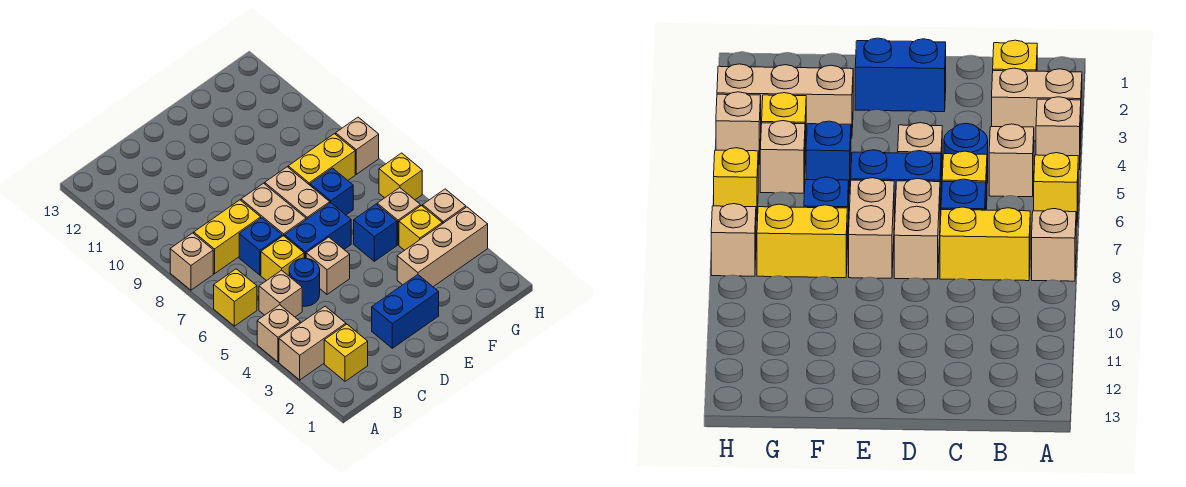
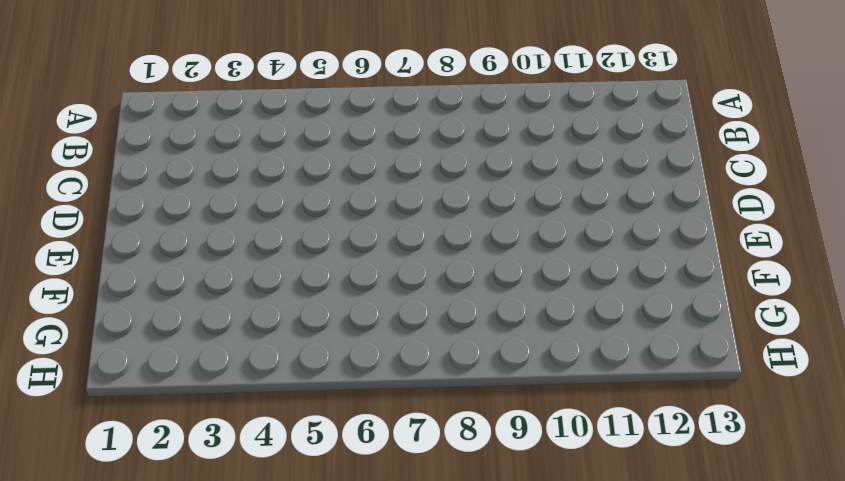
none -> tan 1x2 brick [279,306,346,380]
none -> tan 1x1 brick [257,305,300,362]
none -> yellow 1x1 brick [214,269,257,326]

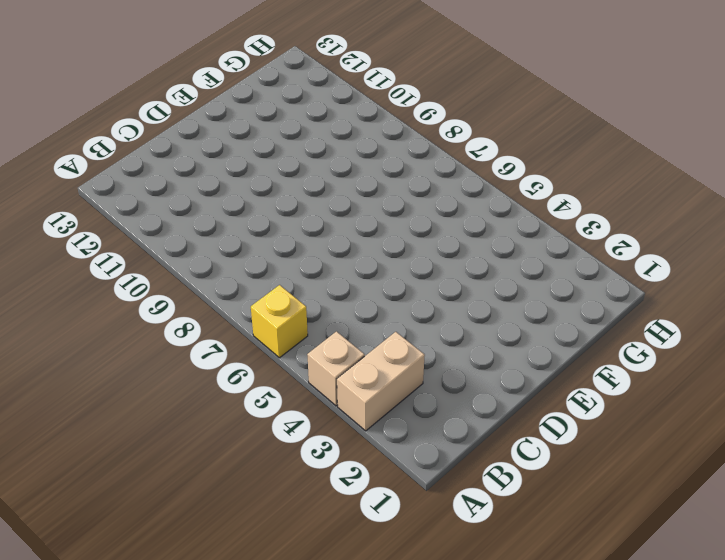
none -> tan 1x1 brick [170,233,213,290]
none -> yellow 1x1 brick [324,324,368,381]
none -> tan 1x1 brick [259,270,302,317]

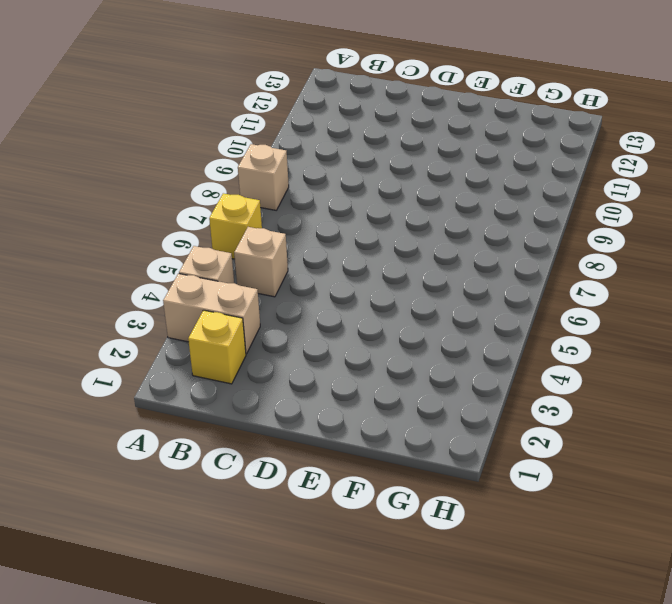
none -> yellow 1x2 brick [194,200,261,274]
none -> blue 1x1 round brick [289,258,320,306]
none -> yellow 1x1 brick [261,236,304,281]

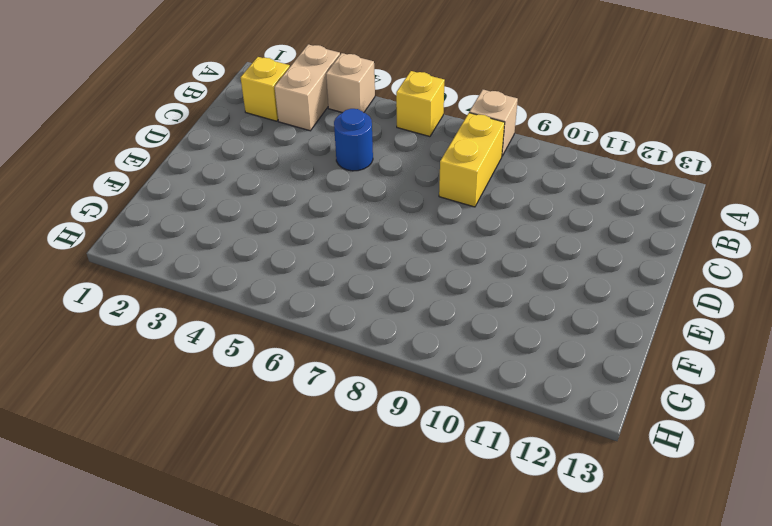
none -> tan 1x1 brick [259,270,302,317]
none -> yellow 1x1 brick [261,236,304,281]
none -> blue 1x1 brick [239,218,282,275]

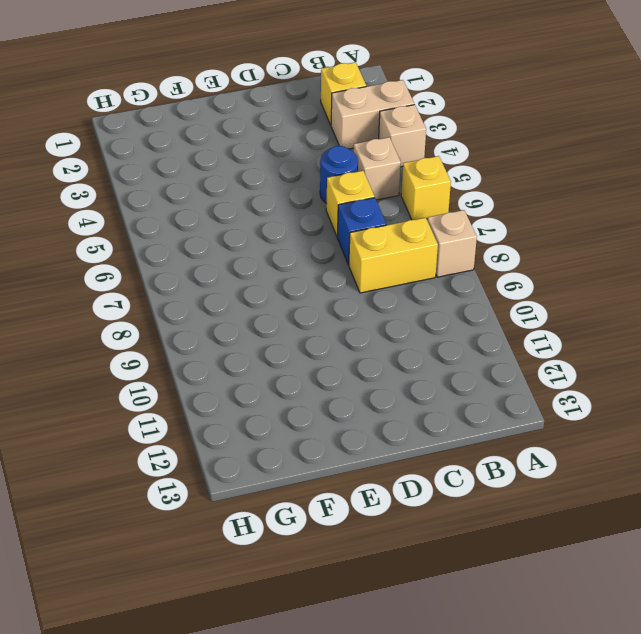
none -> blue 1x2 brick [372,275,439,348]
none -> tan 1x1 brick [306,237,350,294]
none -> blue 1x2 brick [285,203,351,259]

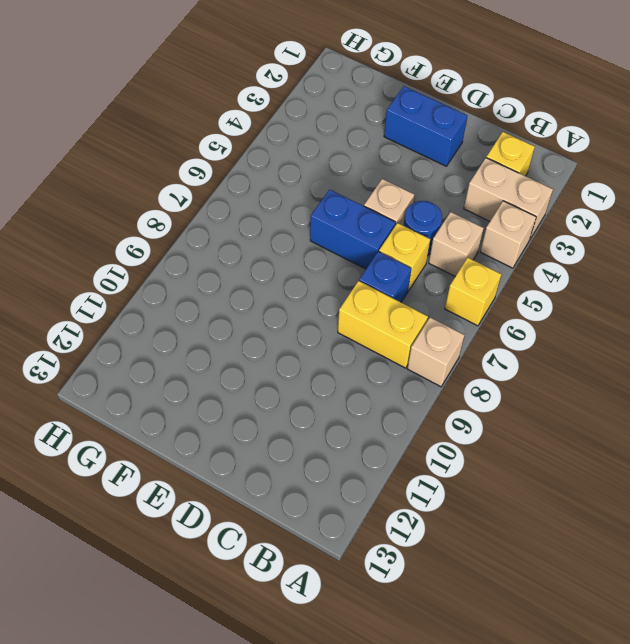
none -> tan 1x2 brick [241,183,306,236]
none -> tan 1x2 brick [265,167,330,220]
none -> tan 1x3 brick [397,207,488,287]

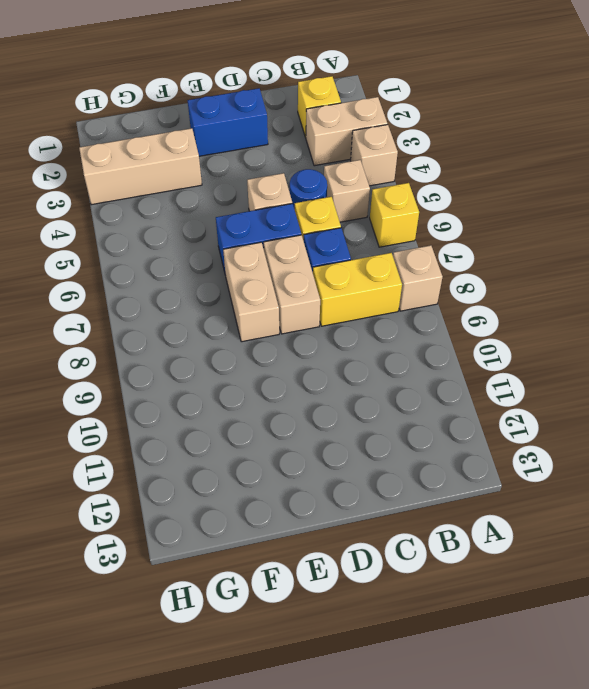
none -> blue 1x1 brick [354,204,397,261]
none -> blue 1x1 brick [310,168,353,215]
none -> yellow 1x2 brick [288,134,355,185]

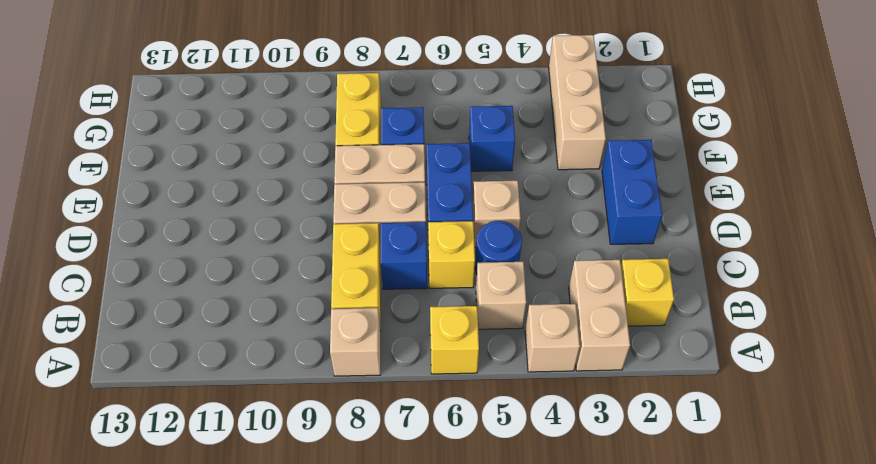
none -> yellow 1x1 brick [399,206,442,250]
none -> tan 1x1 brick [377,188,420,245]
none -> tan 1x1 brick [423,189,466,224]

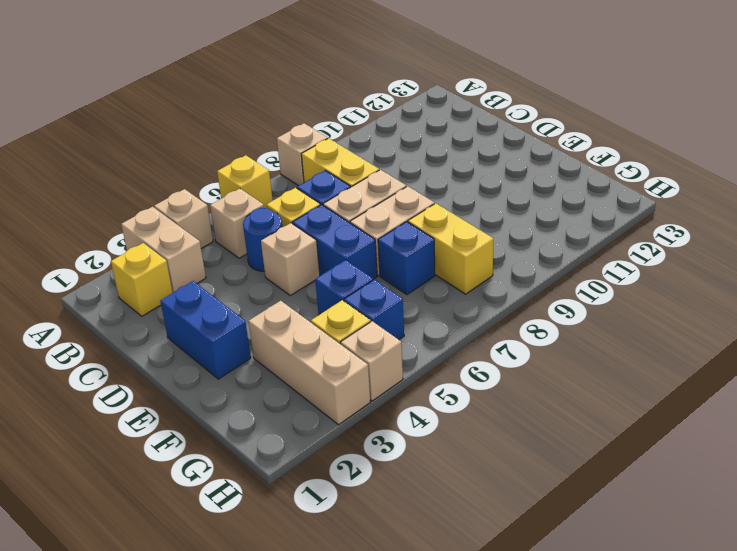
blue 1x1 brick [344,279,404,340] -> tan 1x1 brick [377,188,420,245]
none -> yellow 1x1 brick [379,153,422,200]
none -> tan 1x1 brick [336,117,379,174]

